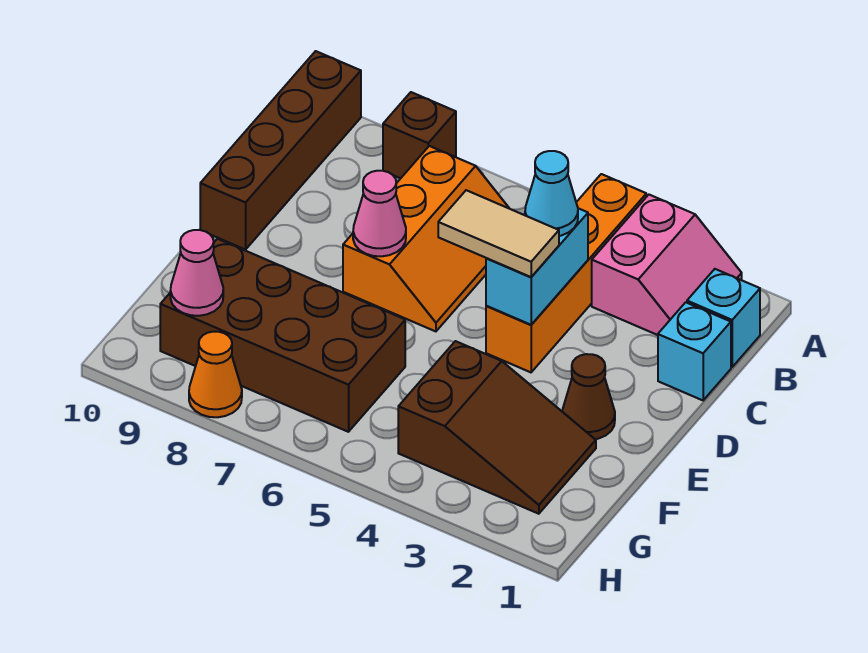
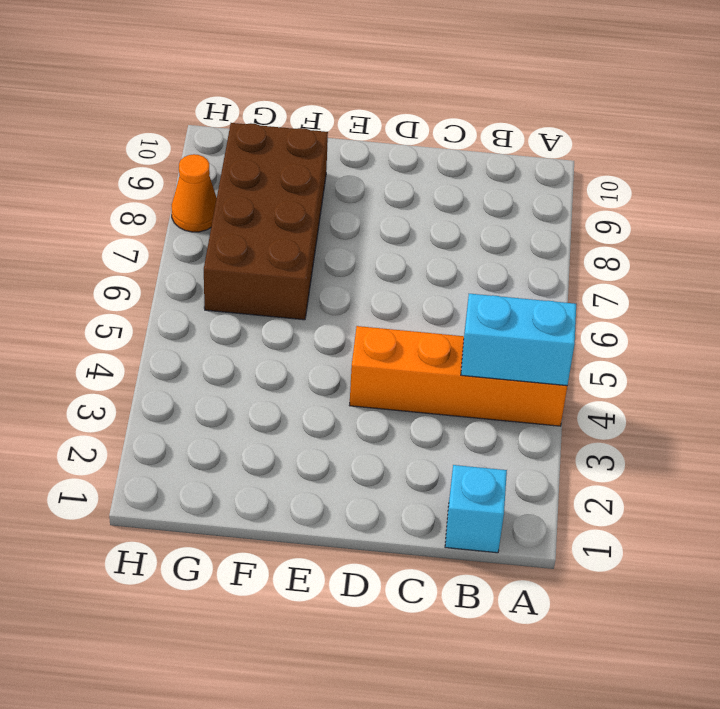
cyan 1x2 brick [461,294,576,386] -> cyan 1x2 brick moved to [486,208,588,325]
none -> pink 2x2 slope [592,195,742,335]
none -> brown 1x1 brick [383,92,456,178]
none -> brown 1x4 brick [200,51,361,250]

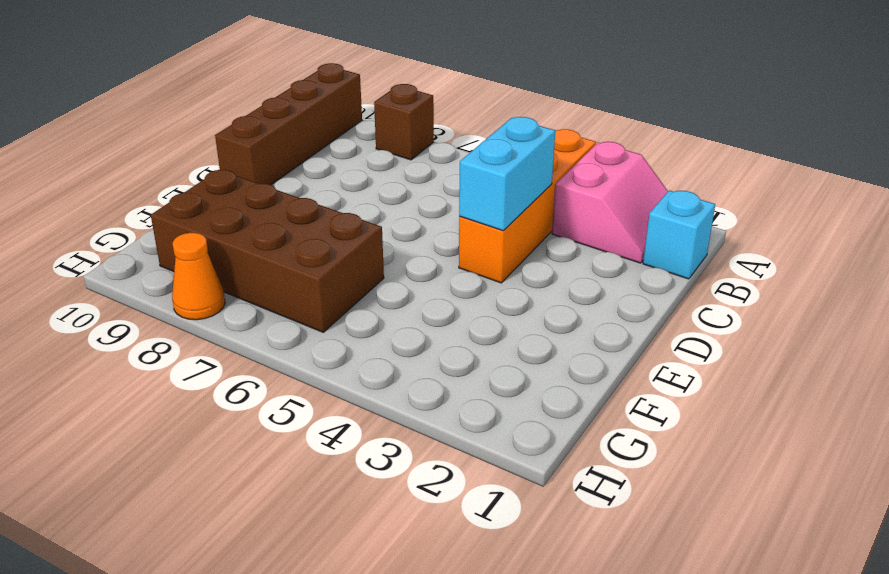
none -> orange 2x3 slope [343,146,509,331]
none -> cyan 1x1 brick [658,302,731,400]
none -> brown 1x1 cone [562,354,615,439]

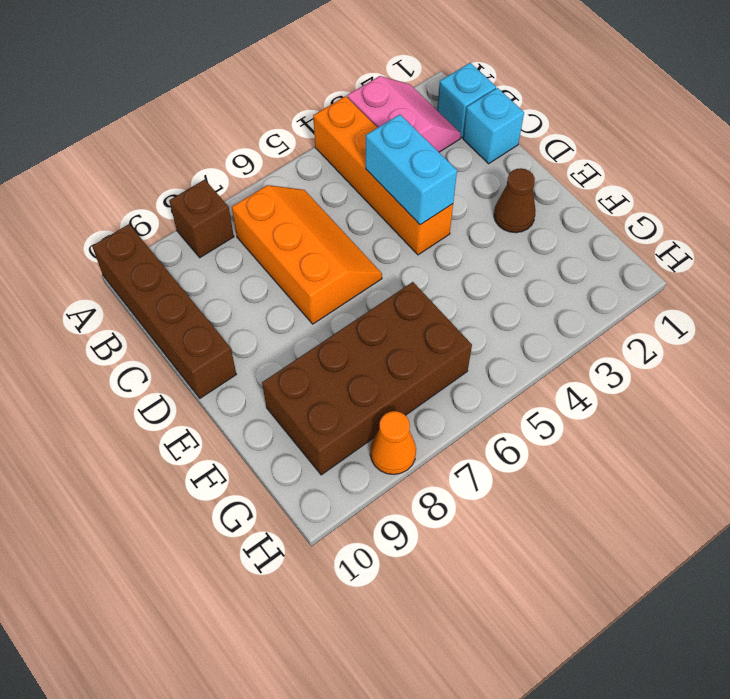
none -> brown 2x3 slope [398,341,596,514]
none -> pink 1x1 cone [353,171,406,256]
none -> pink 1x1 cone [170,230,223,316]

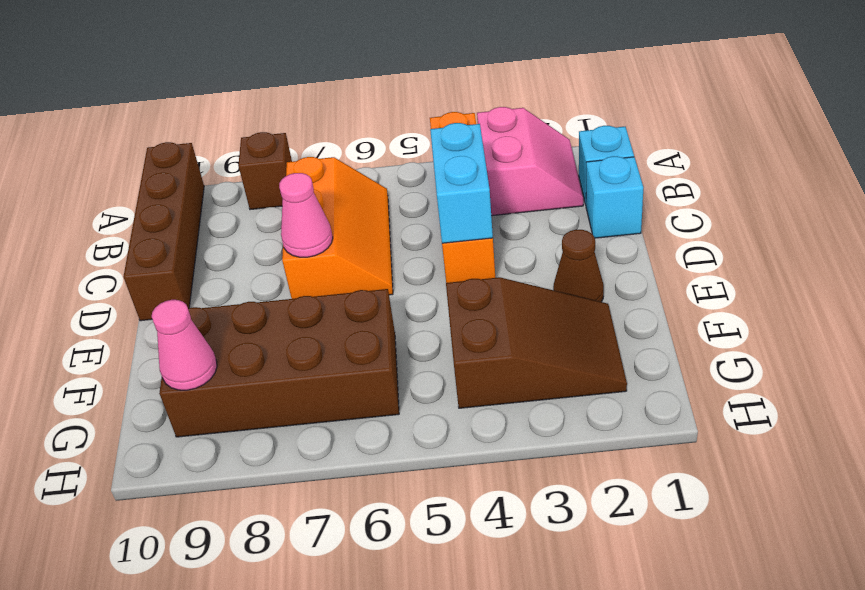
none -> orange 1x1 cone [189,332,242,417]
none -> cyan 1x1 cone [525,151,578,236]
none -> tan 1x2 tile [438,190,559,277]

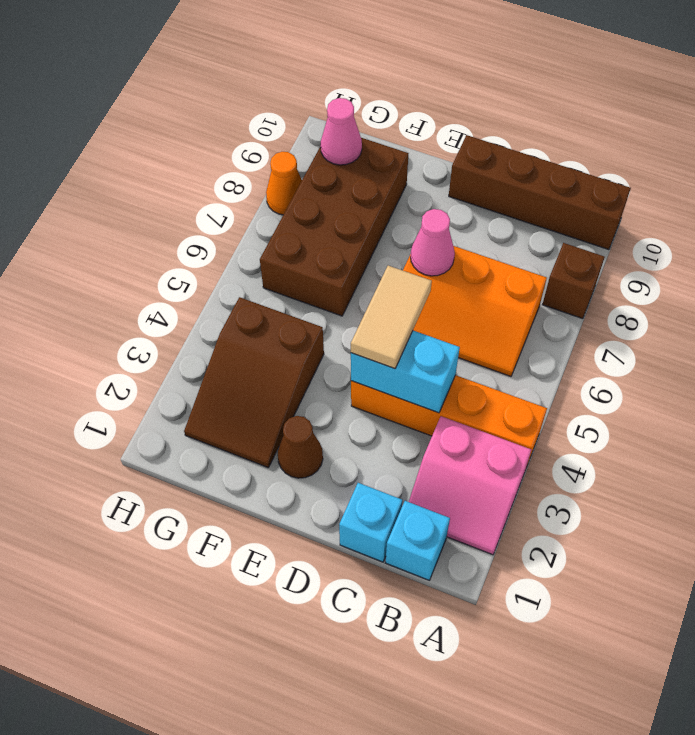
none -> cyan 1x1 cone [525,151,578,236]

